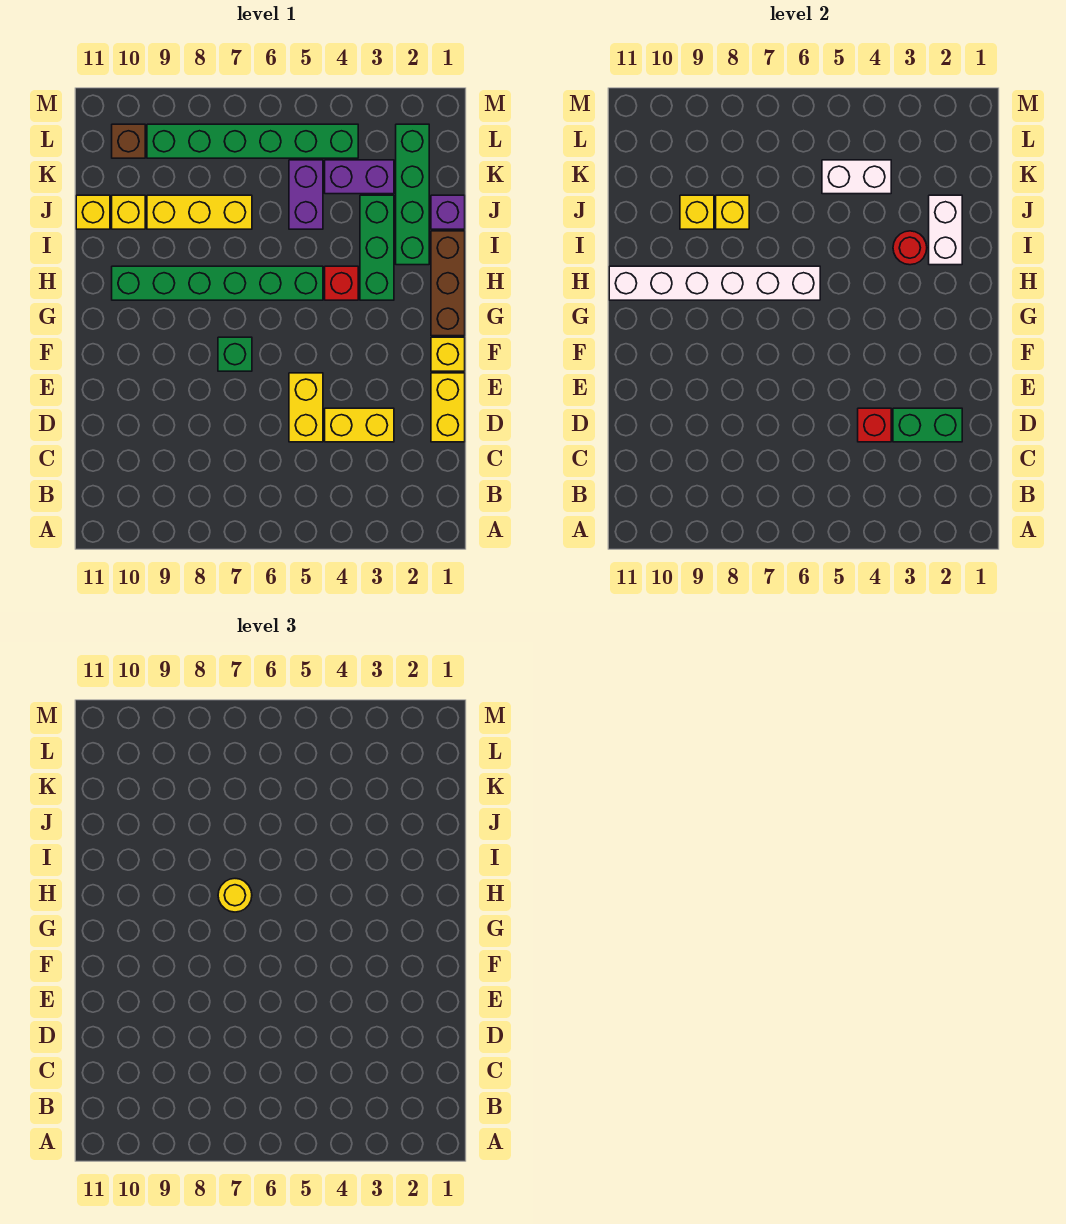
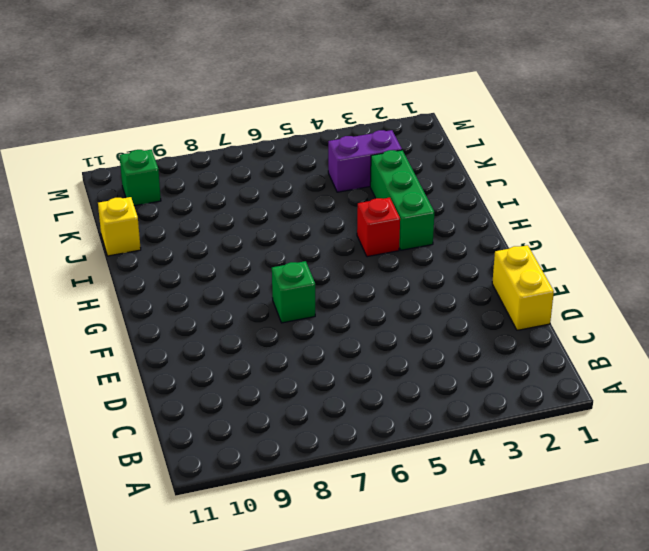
green 1x1 brick [119,150,161,206] -> brown 1x1 brick [112,124,145,158]
none -> yellow 1x2 brick [325,408,394,442]
none -> yellow 1x2 brick [289,373,323,442]
none -> yellow 1x1 brick [431,337,465,371]

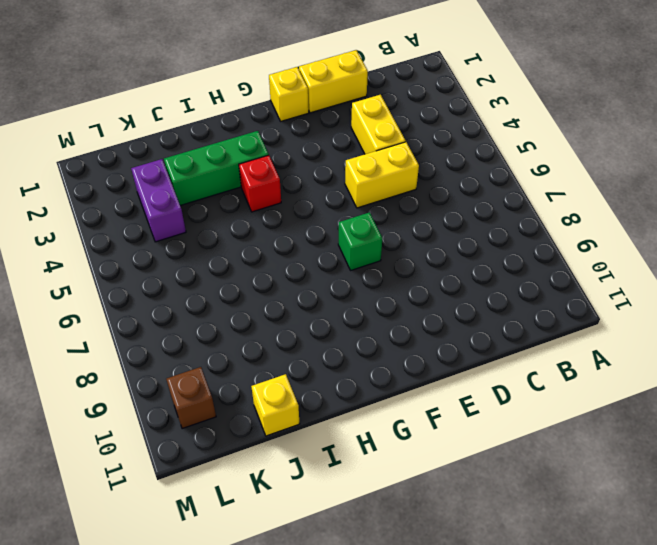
none -> brown 1x3 brick [431,231,465,336]
none -> green 1x6 brick [112,266,323,300]
none -> green 1x4 brick [396,124,429,265]

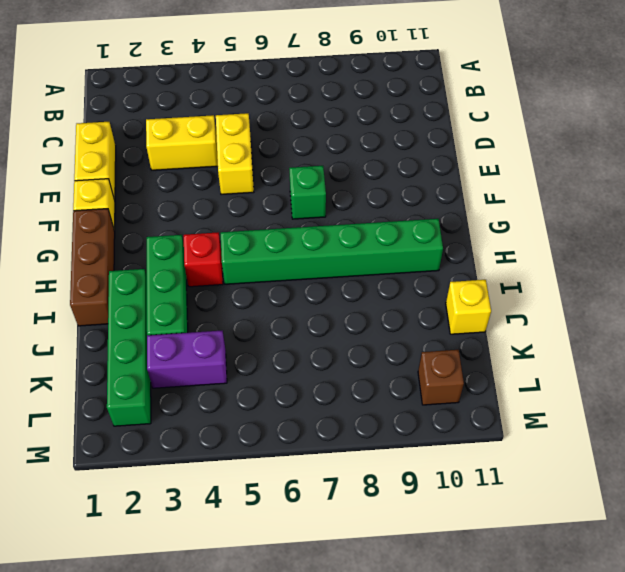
none -> purple 1x1 brick [431,195,465,229]
none -> purple 1x2 brick [289,160,323,229]
none -> yellow 1x3 brick [147,195,252,229]

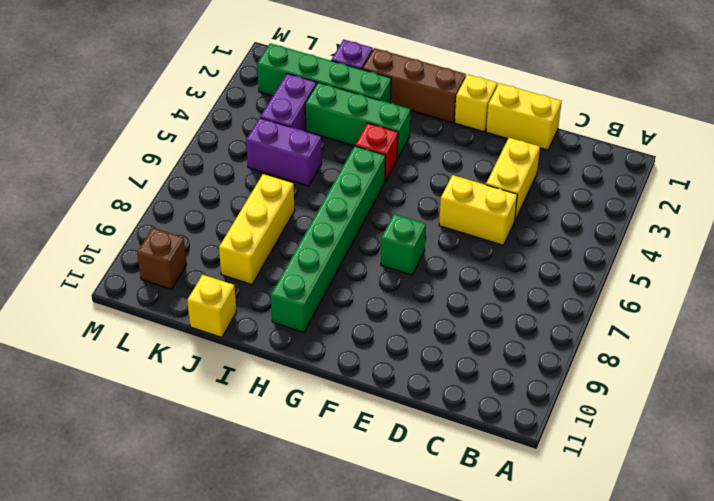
none -> yellow 1x1 brick [112,195,145,229]
none -> green 1x6 brick [147,124,358,158]
none -> green 1x2 brick [893,408,962,442]

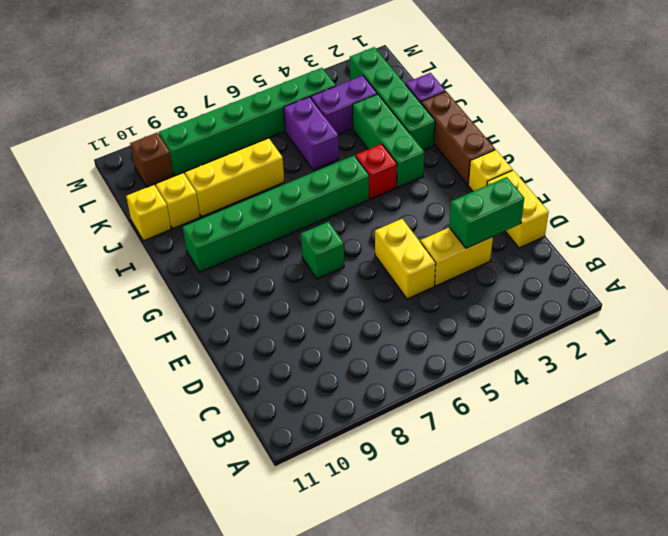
none -> red 1x1 brick [858,408,891,442]
none -> white 1x6 brick [609,266,820,300]
none -> white 1x2 brick [929,195,962,265]

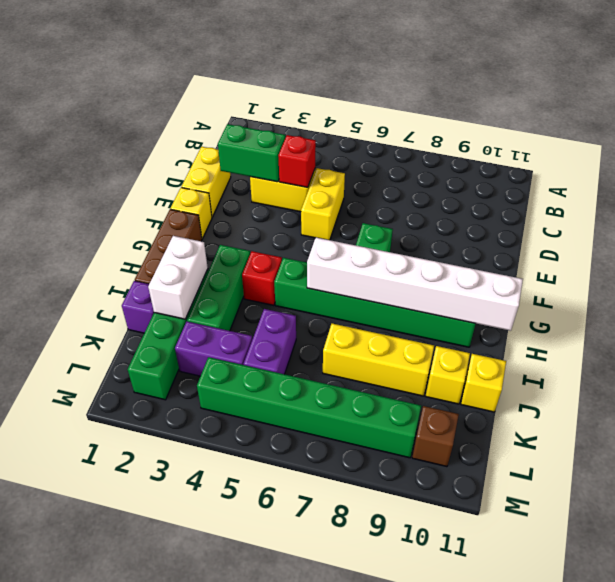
none -> red 1x1 round brick [893,231,927,265]
none -> yellow 1x1 brick [716,195,749,229]
none -> yellow 1x1 brick [680,195,714,229]

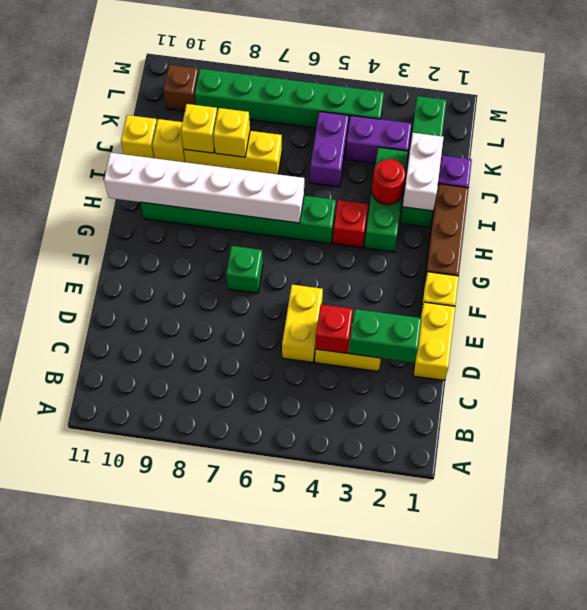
none -> white 1x2 brick [822,160,891,194]
none -> yellow 1x1 round brick [218,879,252,912]

